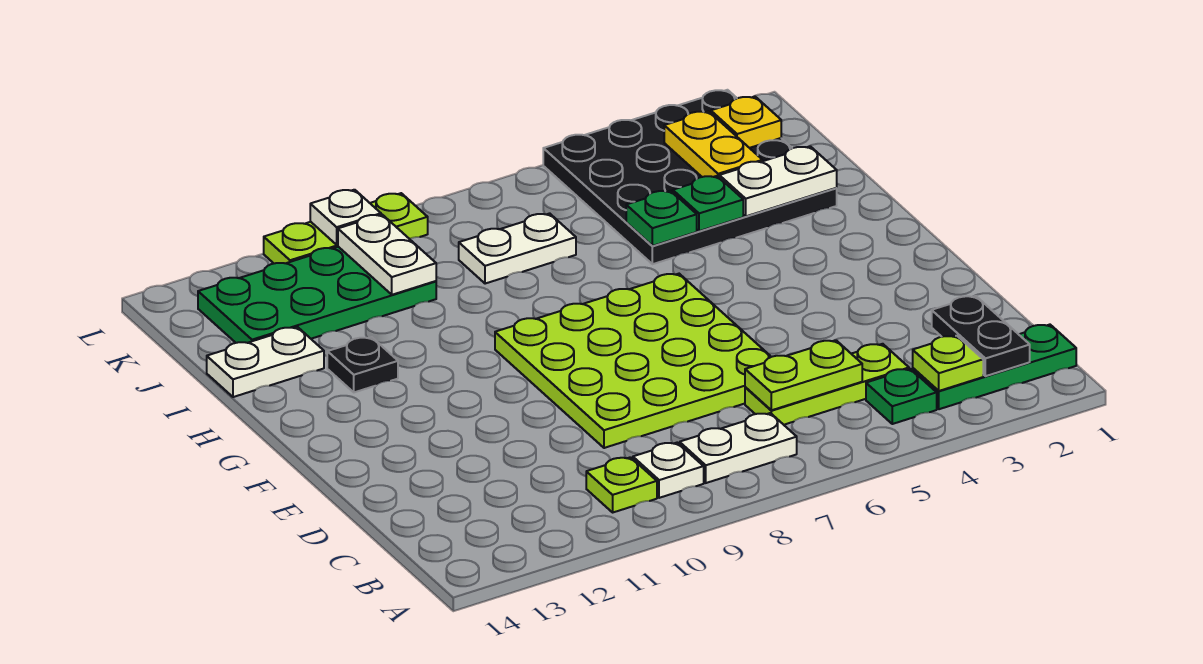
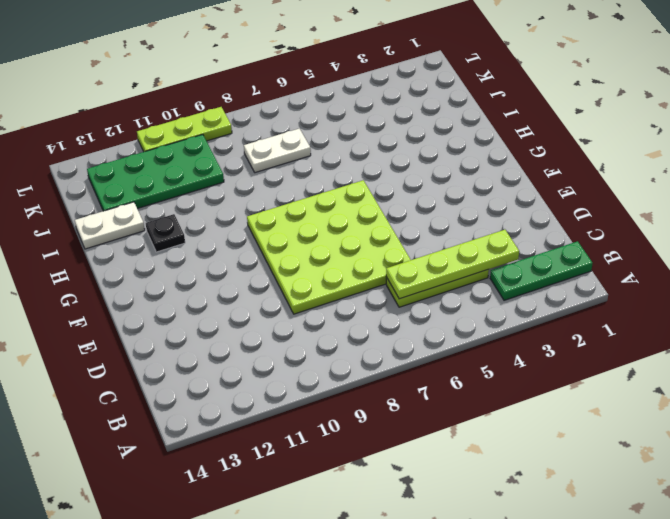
lime 1x4 plate [386,230,519,299] -> lime 1x2 plate [745,340,862,410]
none -> green 1x1 plate [866,369,937,424]
none -> white 1x2 plate [680,413,797,483]
none -> white 1x1 plate [633,443,704,498]

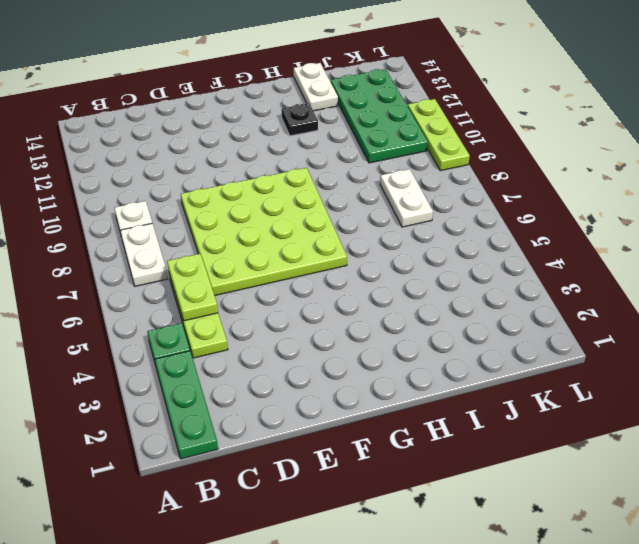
none -> lime 1x1 plate [586,457,657,512]
none -> black 4x4 plate [543,90,837,264]
none -> black 1x2 plate [932,296,1030,376]

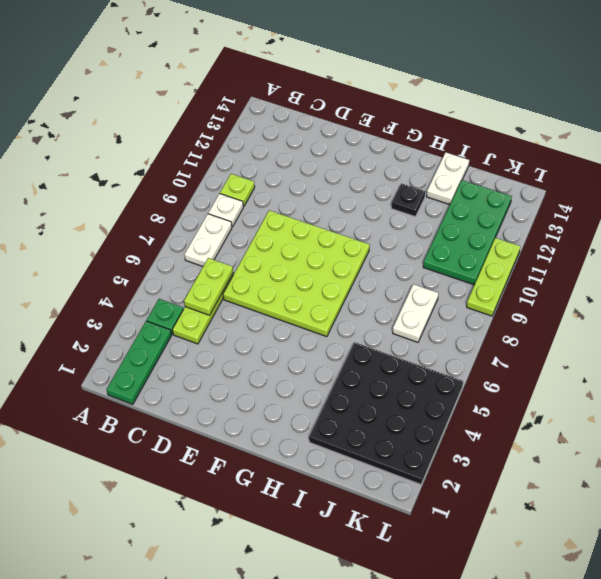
none -> black 1x2 plate [932,296,1030,376]
none -> lime 1x1 plate [913,336,983,391]
none -> white 1x2 plate [719,146,837,216]

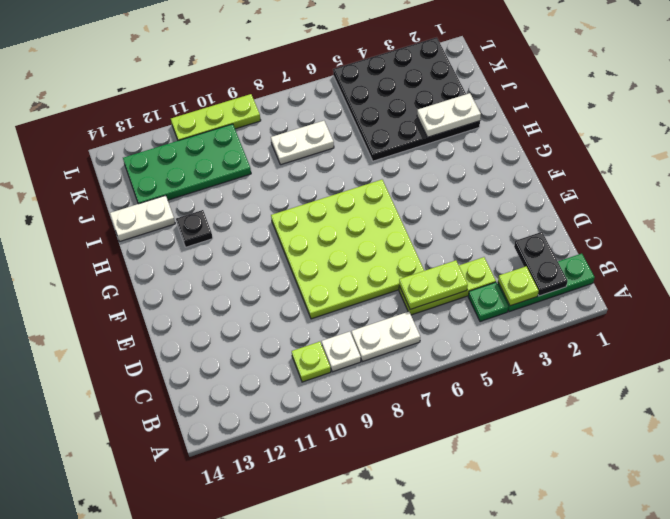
none -> green 1x1 plate [673,176,743,231]
none -> green 1x1 plate [626,191,697,246]
none -> yellow 1x2 plate [664,111,762,177]

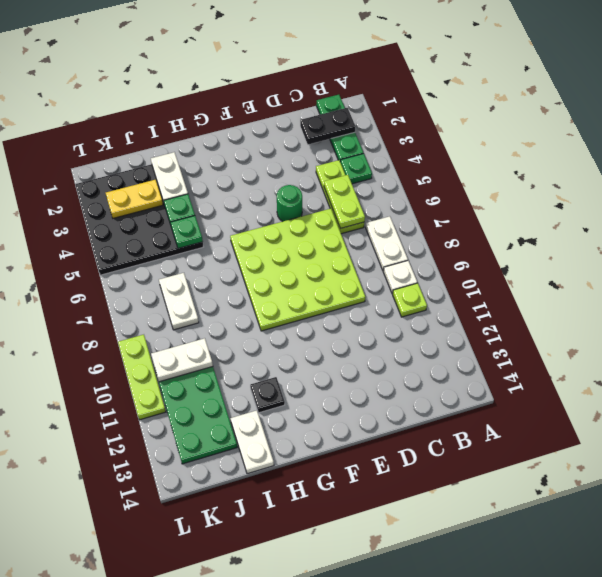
green 1x1 round brick [277,185,302,222] -> none
none -> lime 1x1 plate [913,336,983,391]
none -> yellow 1x1 plate [711,97,781,148]
none -> white 1x1 plate [310,190,381,245]

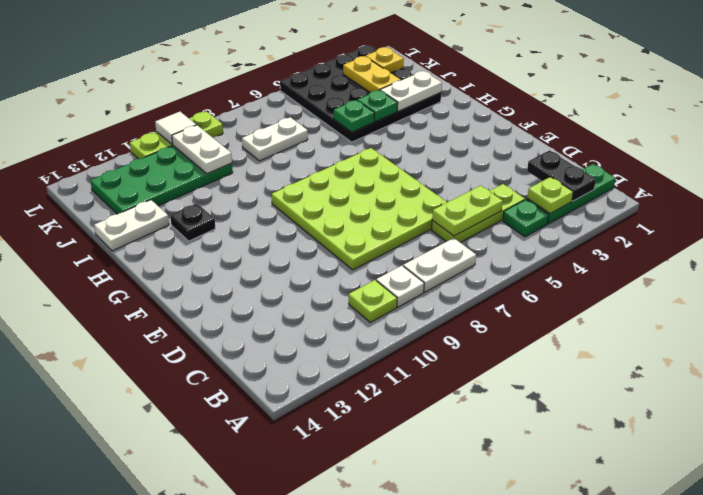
white 1x1 tile [155,112,196,144] -> white 1x1 plate [310,190,381,245]

